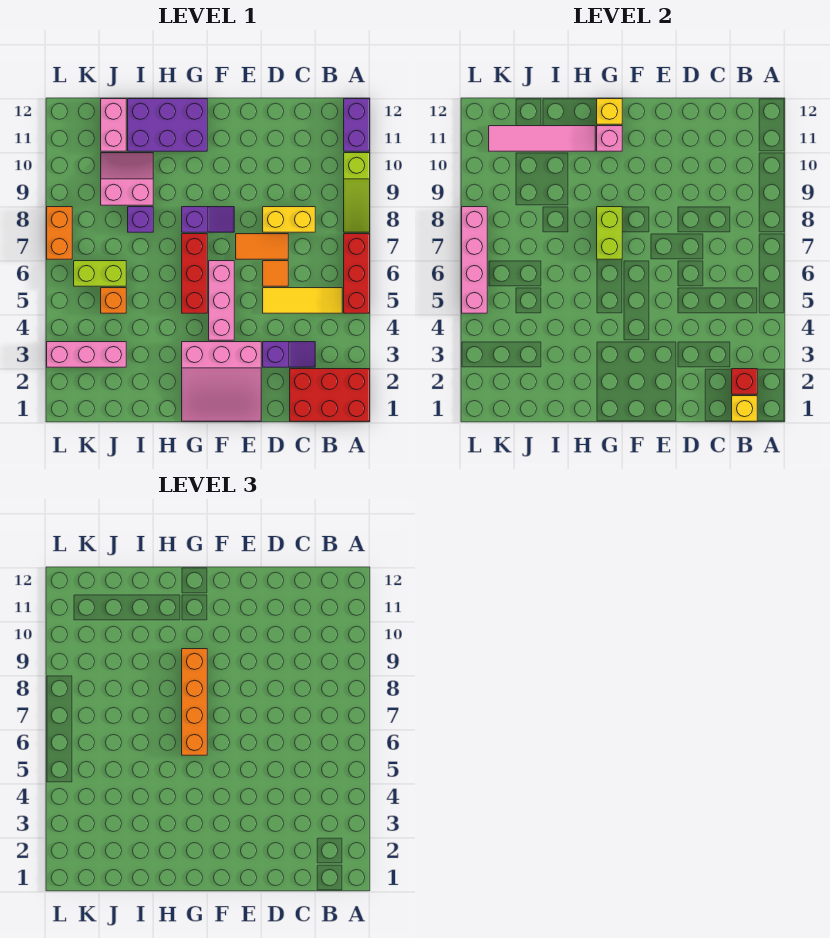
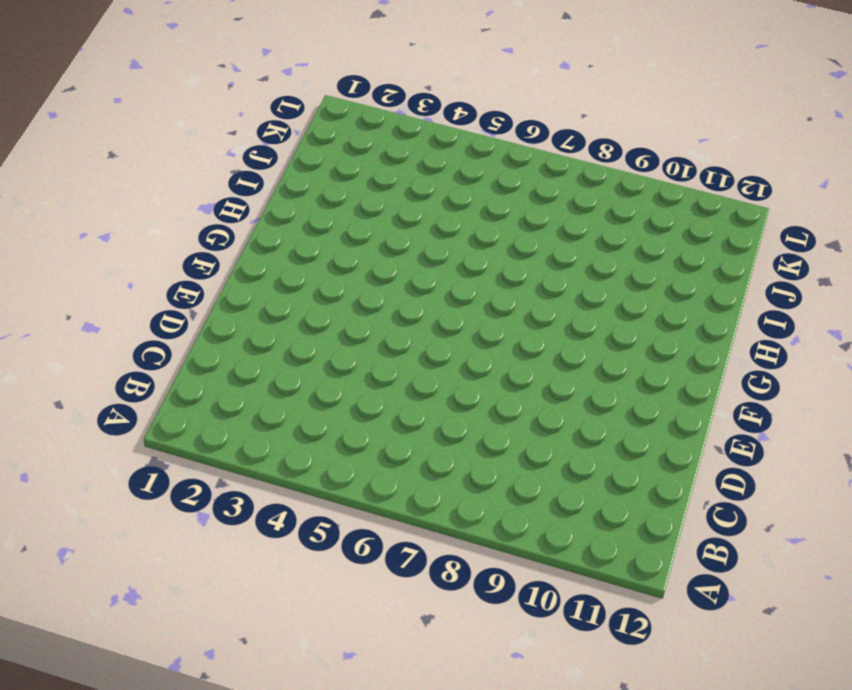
none -> red 2x3 brick [290,369,370,421]
none -> red 1x3 brick [344,234,370,313]
none -> lime 1x3 slope [344,153,370,232]

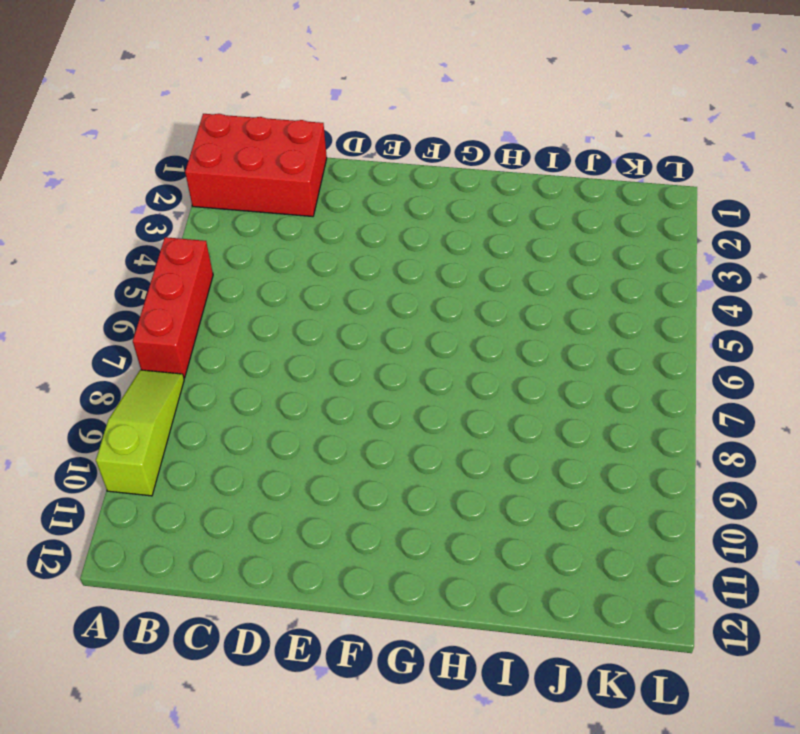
none -> purple 1x2 brick [344,99,370,151]
none -> yellow 1x3 tile [263,288,342,313]
none -> purple 1x2 slope [263,342,315,367]

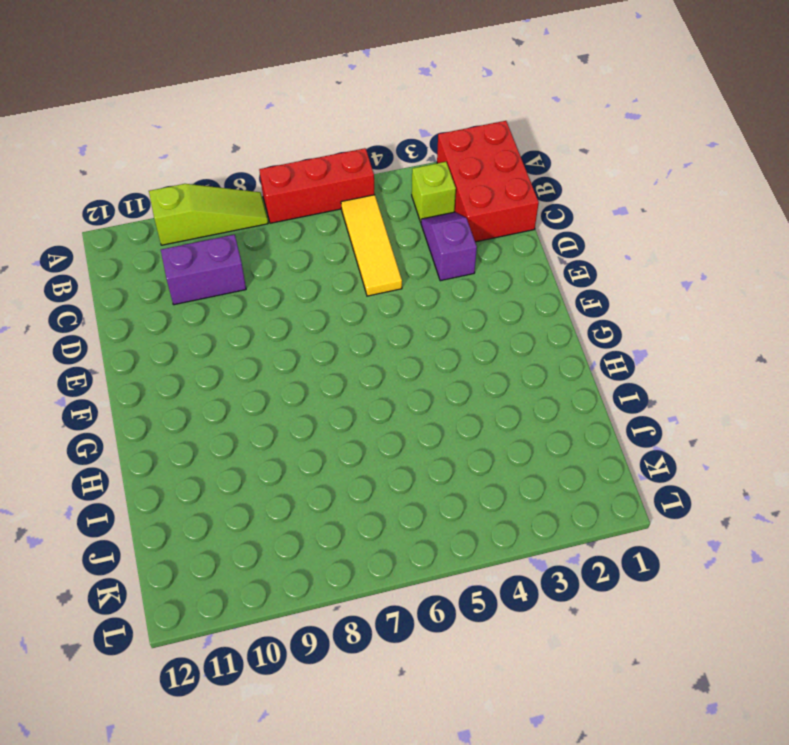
lime 1x1 brick [412,162,456,222] -> none
purple 1x2 brick [161,235,246,305] -> purple 1x2 brick moved to [344,99,370,151]
none -> yellow 1x2 brick [263,207,315,232]
none -> orange 1x1 tile [263,261,288,286]
none -> orange 1x2 tile [236,234,288,259]

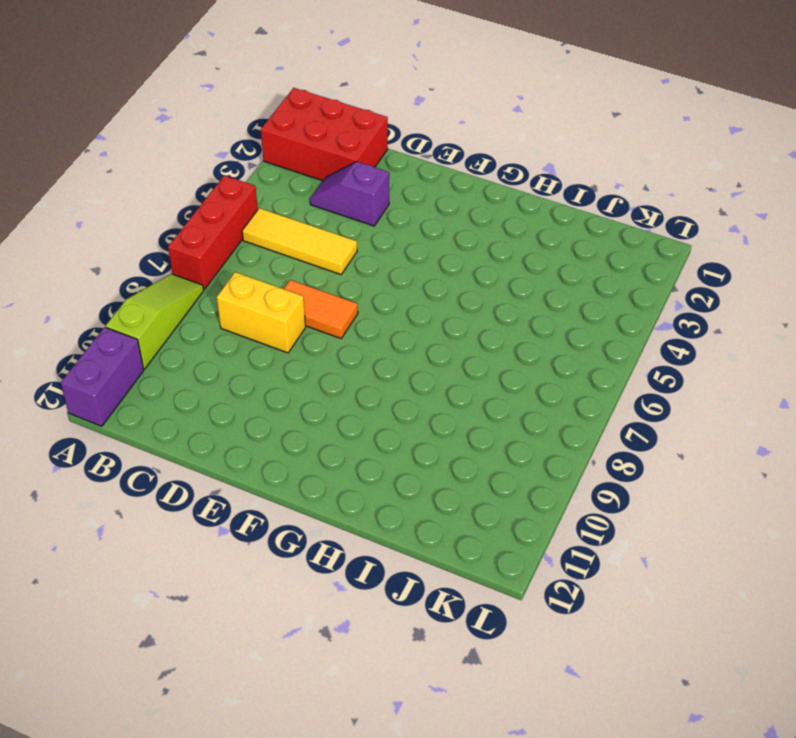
none -> orange 1x1 tile [263,261,288,286]
none -> pink 3x3 slope [182,342,261,421]
none -> pink 1x3 brick [209,261,234,340]

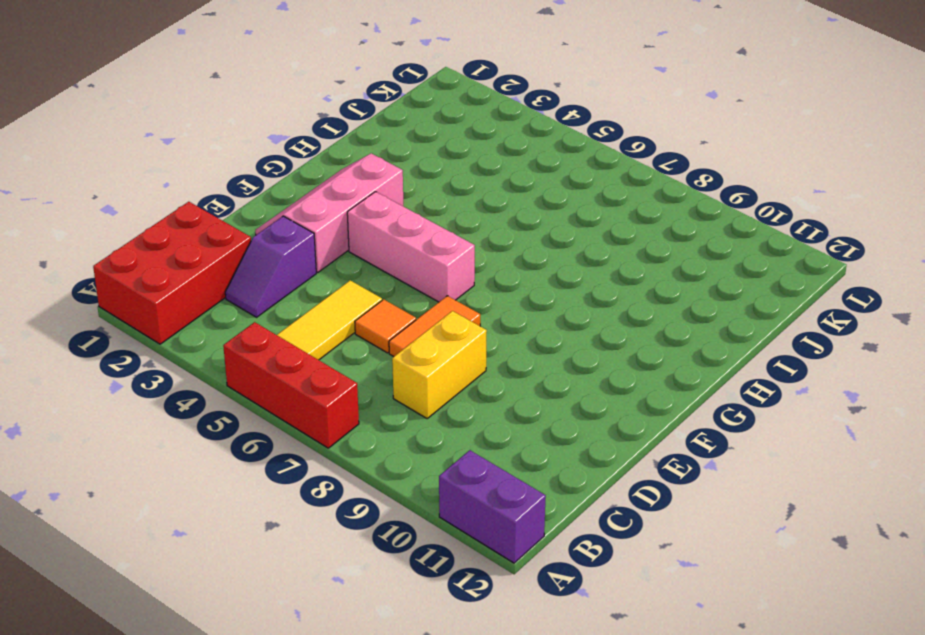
pink 2x3 slope [255,153,403,273] -> pink 3x3 slope [182,342,261,421]
none -> lime 1x3 slope [344,153,370,232]
none -> purple 1x2 slope [182,207,234,232]
none -> red 1x3 brick [182,234,207,313]

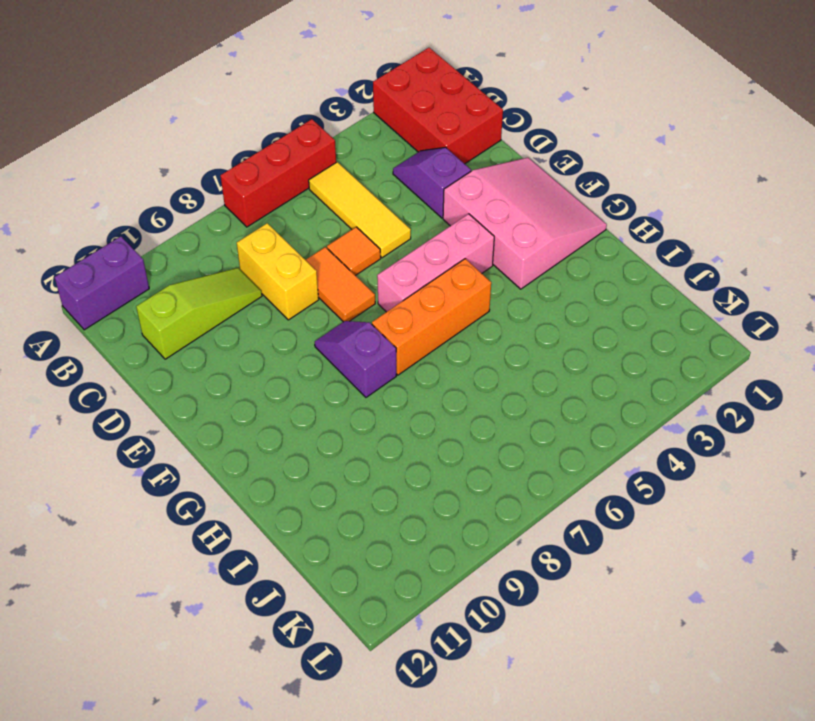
lime 1x3 slope [136,268,262,359] -> lime 1x3 slope moved to [344,153,370,232]
orange 1x3 brick [372,259,491,375] -> red 1x3 brick [182,234,207,313]
none -> purple 2x3 brick [128,99,207,151]
none -> purple 1x1 brick [128,207,153,232]
none -> pink 2x2 slope [101,153,153,205]

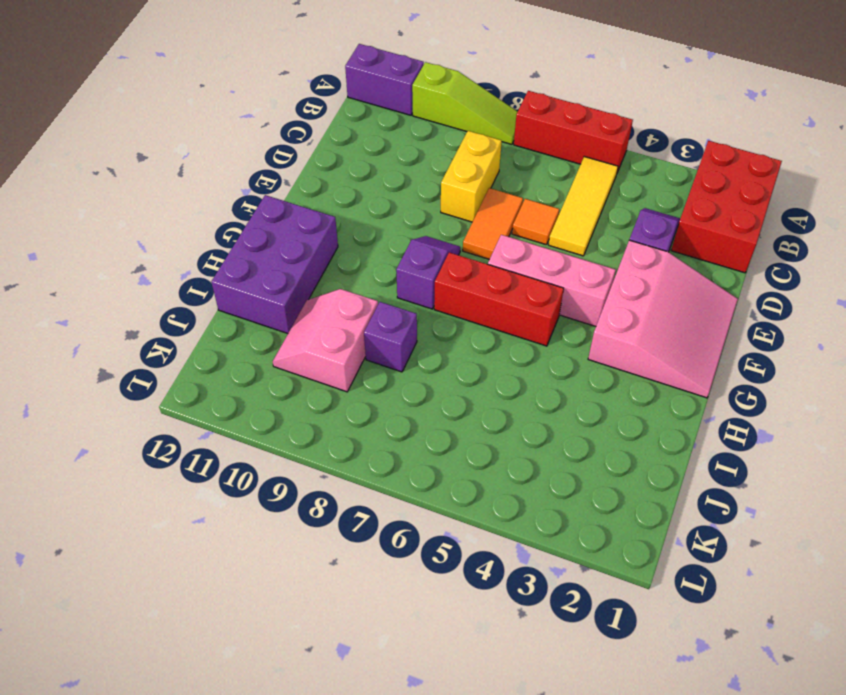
none -> pink 1x3 brick [47,342,126,367]
none -> orange 1x1 brick [101,288,126,313]
none -> lime 1x2 brick [74,261,126,286]

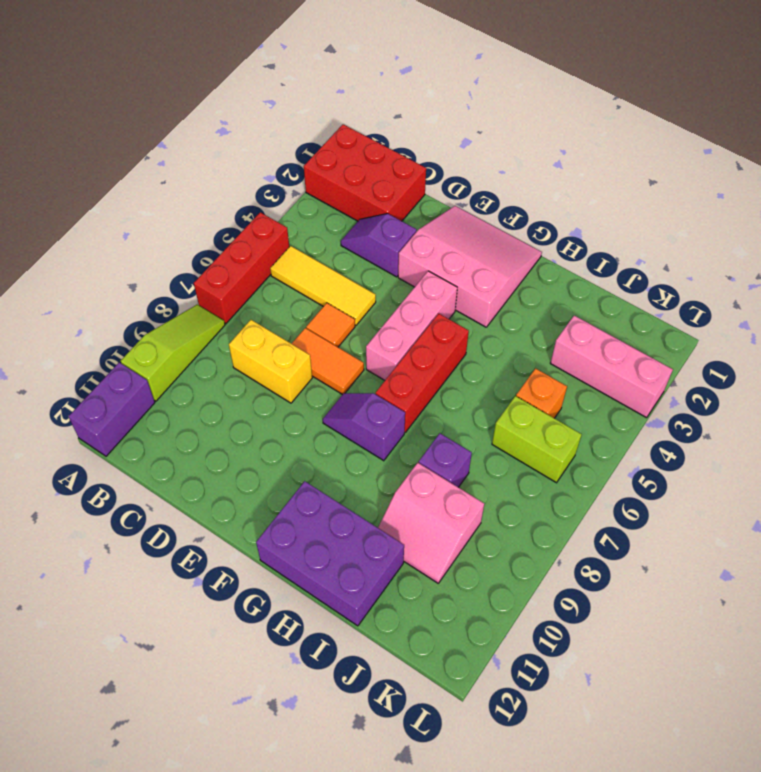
none -> pink 1x2 brick [101,99,126,151]
none -> orange 1x2 brick [47,207,72,259]
none -> yellow 1x1 brick [732,396,757,421]

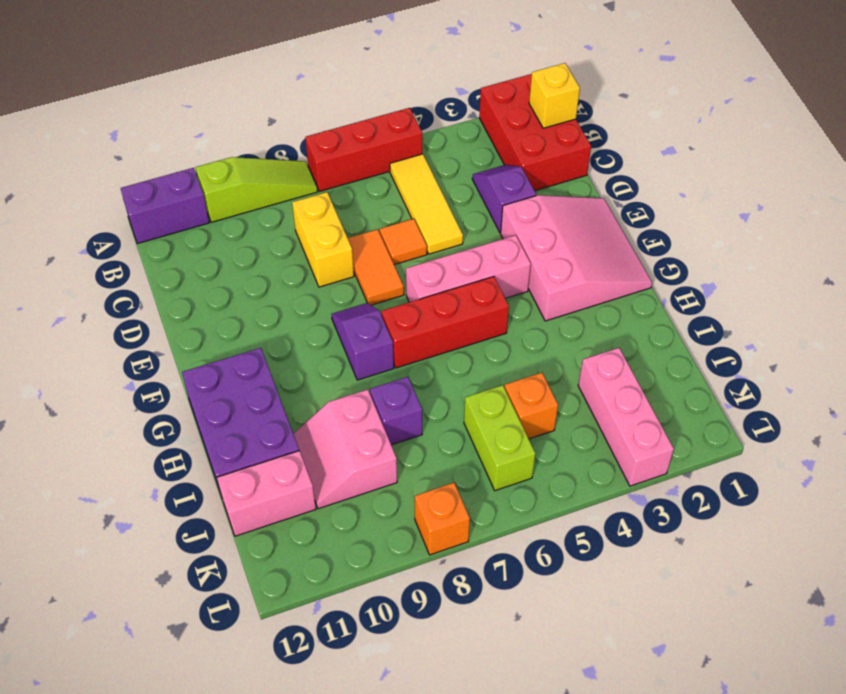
orange 1x1 brick [415,483,470,555] -> orange 1x2 brick [47,207,72,259]
none -> red 1x1 brick [732,369,757,394]
none -> lime 1x2 brick [597,207,622,259]
none -> pink 1x1 brick [597,126,622,151]

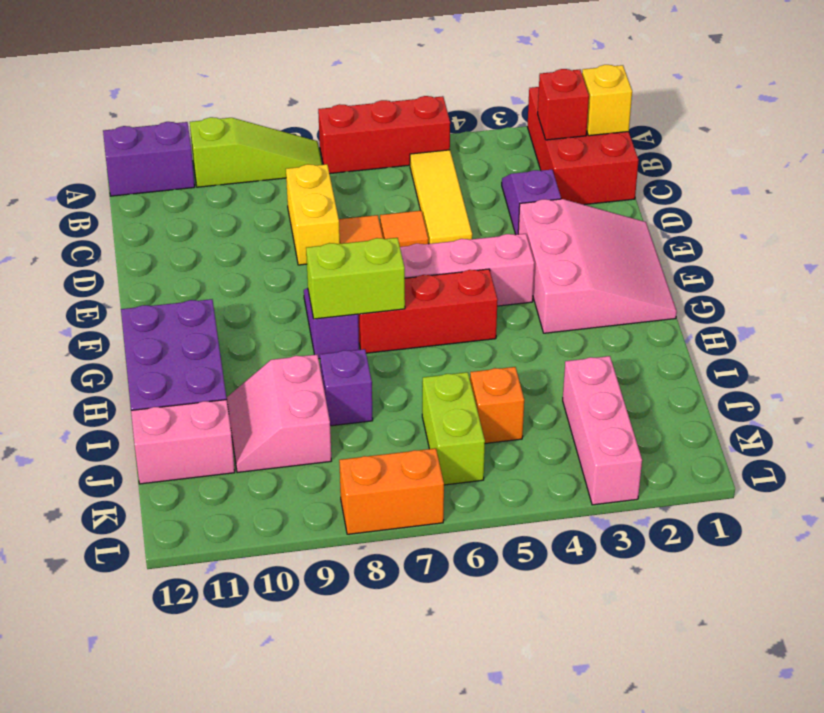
none -> pink 1x1 brick [597,126,622,151]
none -> yellow 1x1 brick [597,99,622,124]
none -> pink 1x4 tile [489,126,595,151]

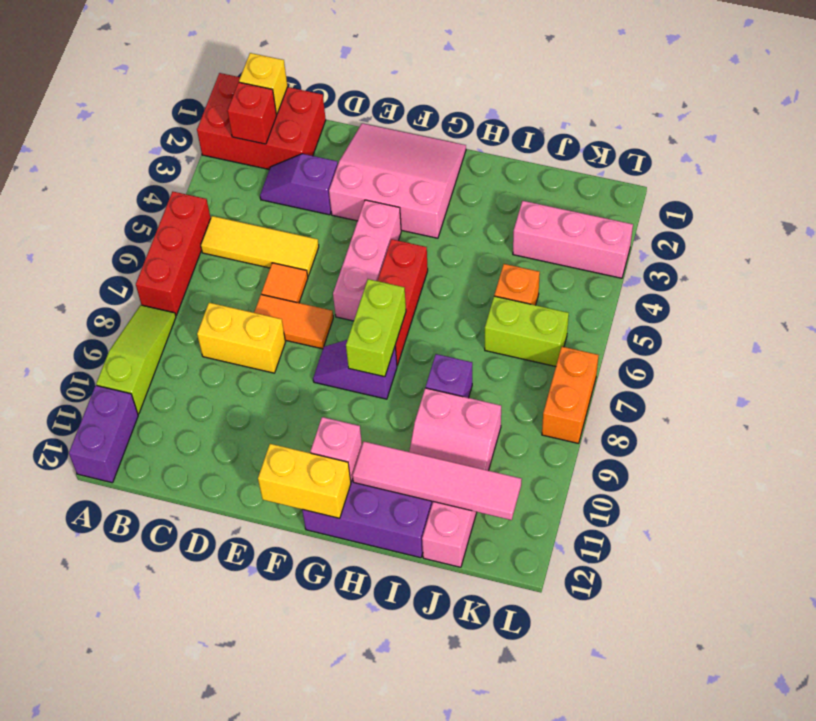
yellow 1x2 brick [258,444,351,518] -> yellow 1x1 brick [597,99,622,124]
none -> pink 1x4 brick [462,207,487,313]
none -> orange 1x4 brick [182,649,207,755]

